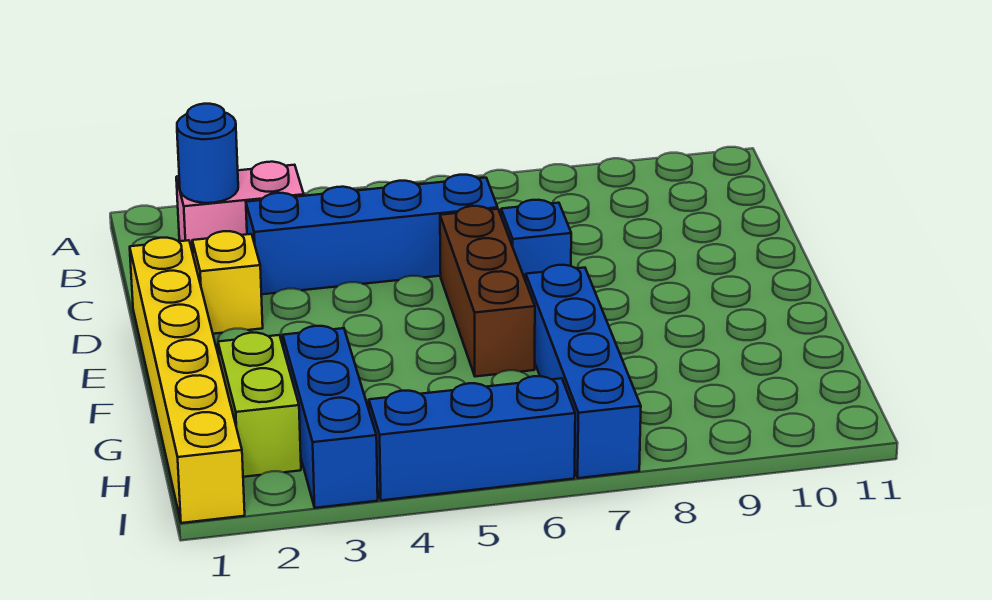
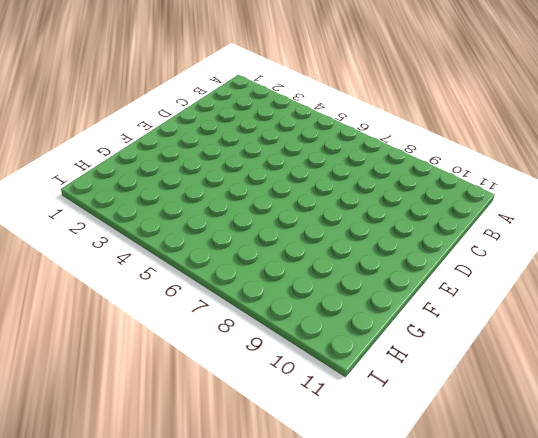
none -> pink 1x2 brick [176,162,304,253]
none -> blue 1x4 brick [246,175,498,294]

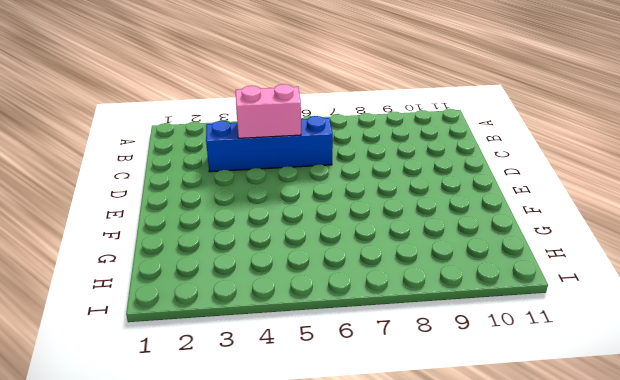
pink 1x2 brick [236,84,301,138] -> pink 1x2 brick moved to [176,162,304,253]
none -> yellow 1x6 brick [130,238,245,523]
none -> yellow 1x1 brick [192,231,263,334]

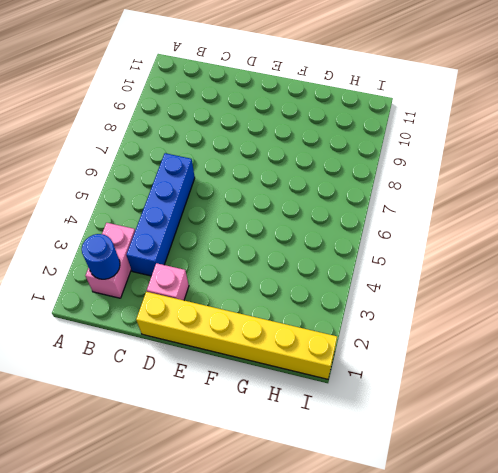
pink 1x1 brick [147,263,189,300] -> yellow 1x1 brick [192,231,263,334]
none -> brown 1x3 brick [440,206,535,377]
none -> blue 1x1 brick [501,200,571,281]

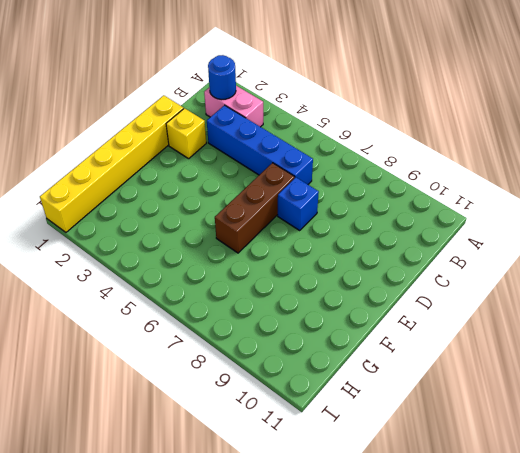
none -> blue 1x4 brick [526,265,641,478]
none -> lime 1x2 brick [218,333,301,477]

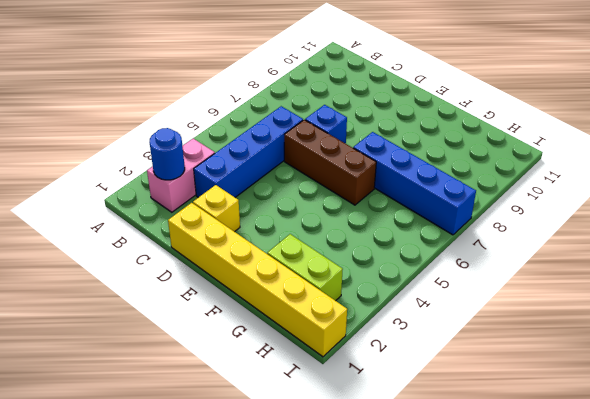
none -> blue 1x3 brick [283,326,378,508]
none -> blue 1x3 brick [369,376,575,500]

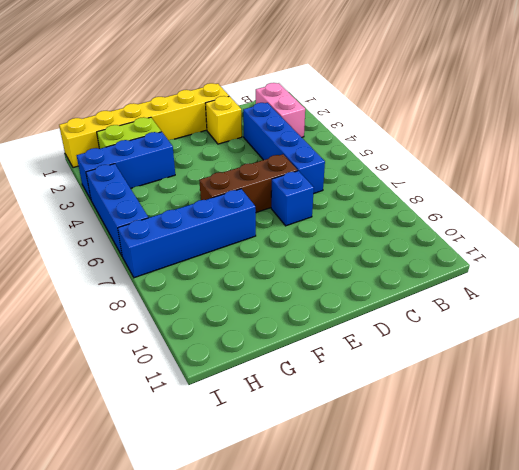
none -> blue 1x1 round brick [177,104,238,203]

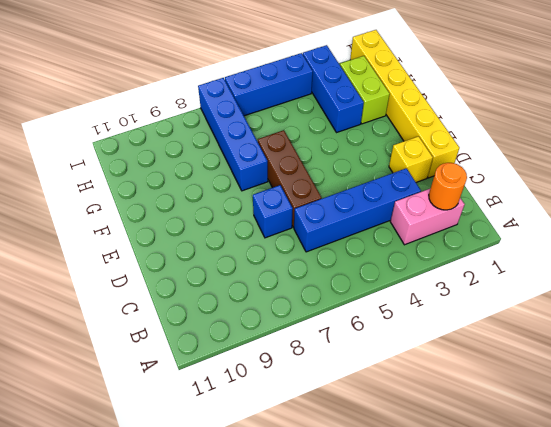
orange 1x1 round brick [429,163,467,210] -> blue 1x1 round brick [177,104,238,203]

